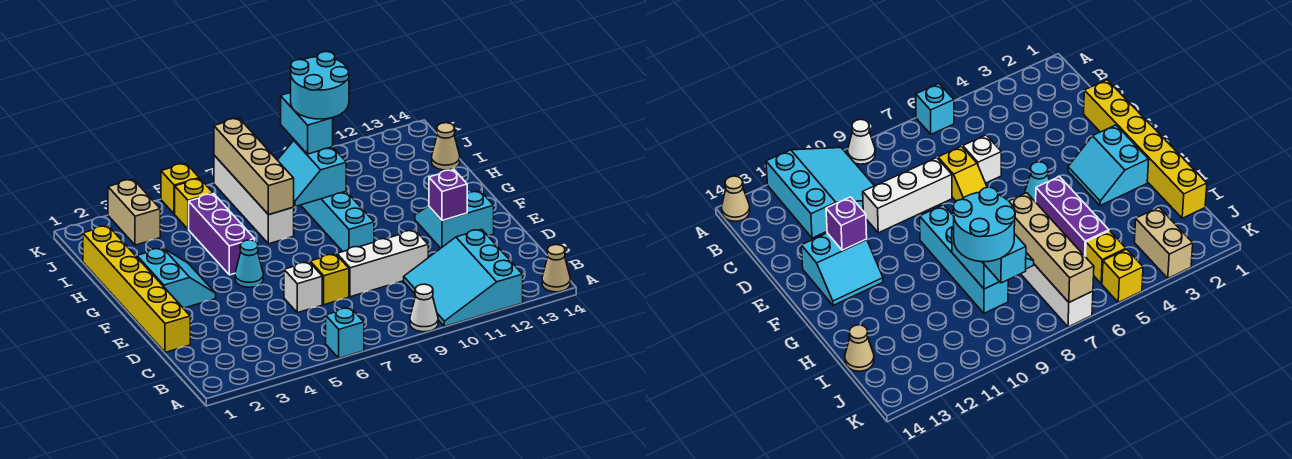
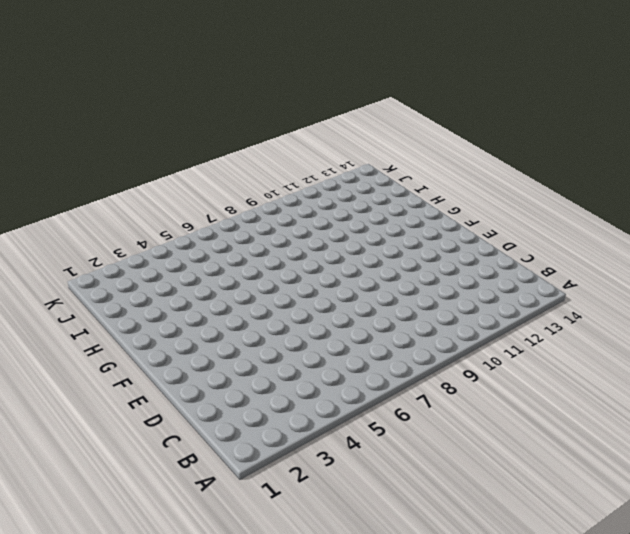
none -> cyan 1x1 brick [326,308,364,358]
none -> white 1x1 cone [410,284,438,332]
none -> cyan 3x3 slope [404,229,523,327]

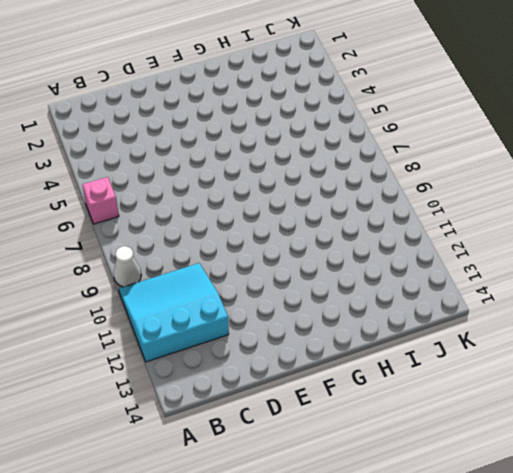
pink 1x1 brick [83,177,119,224] -> cyan 1x1 brick [326,308,364,358]
none -> tan 1x1 cone [542,245,570,292]
none -> yellow 1x6 brick [83,225,190,352]
none -> white 1x1 brick [284,262,322,313]

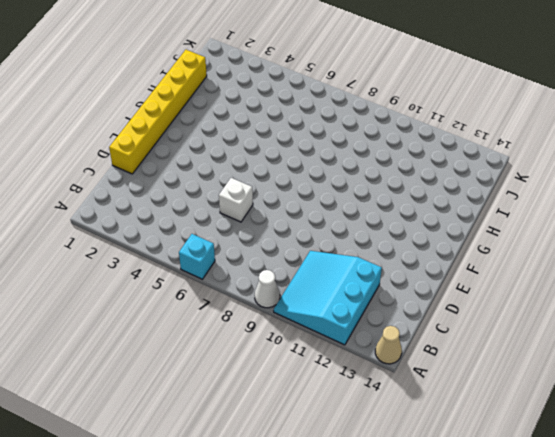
none -> yellow 1x2 slope [309,254,349,305]
none -> white 1x3 brick [337,230,428,297]
none -> cyan 2x2 slope [415,191,494,248]

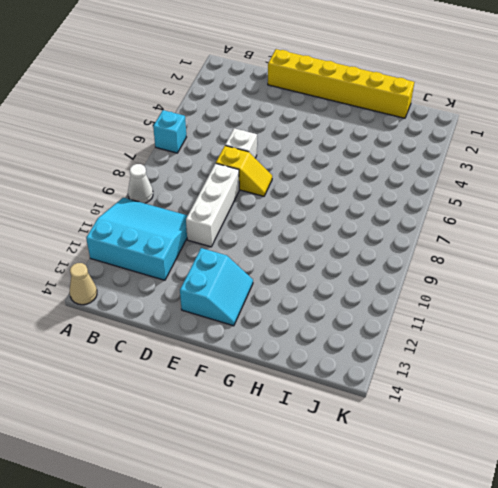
none -> cyan 2x2 slope [137,248,216,308]
none -> cyan 1x1 cone [235,240,263,287]
none -> cyan 1x4 brick [301,191,374,251]

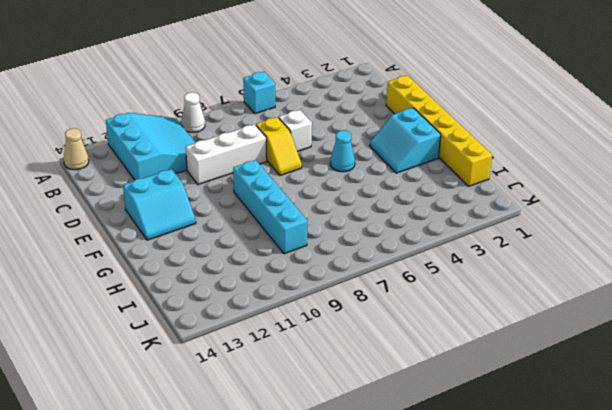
none -> purple 1x3 brick [189,194,255,275]
none -> white 1x4 brick [214,155,294,244]
none -> tan 1x1 cone [432,123,460,170]

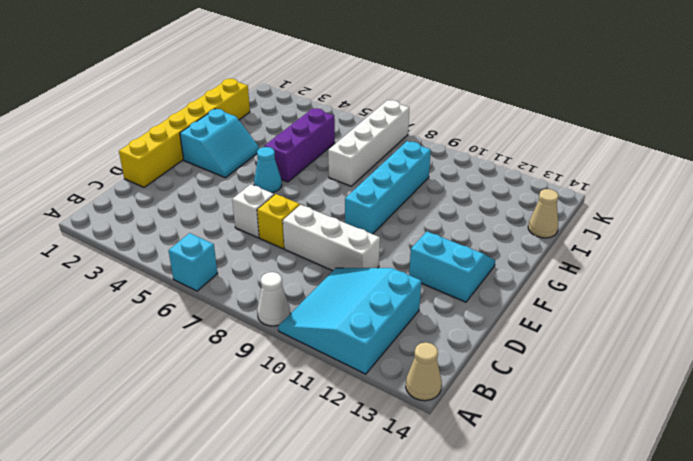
none -> tan 1x2 brick [108,179,160,245]
none -> yellow 1x1 brick [175,178,213,229]
none -> yellow 1x1 brick [161,163,199,214]

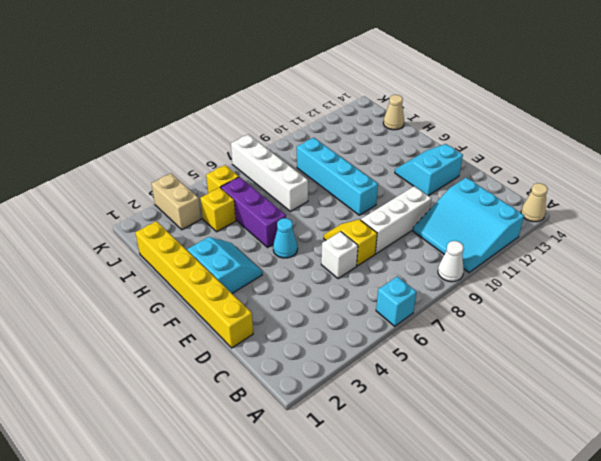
yellow 1x1 brick [200,188,236,232] -> yellow 1x1 brick moved to [161,163,199,214]
none -> purple 1x1 brick [429,170,467,221]
none -> tan 1x4 brick [214,118,294,215]
none -> cyan 2x2 slope [278,140,346,207]

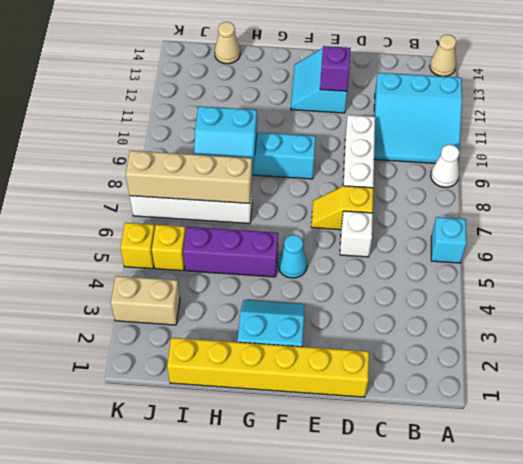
none -> cyan 1x2 brick [281,93,333,154]
none -> cyan 2x2 round brick [291,52,349,119]

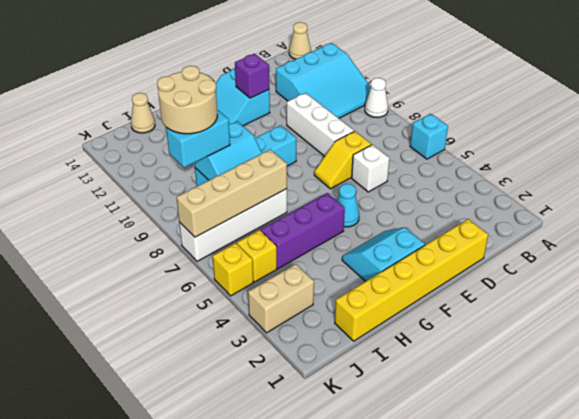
tan 2x2 round brick [157,66,217,134] -> cyan 2x2 round brick [291,52,349,119]

